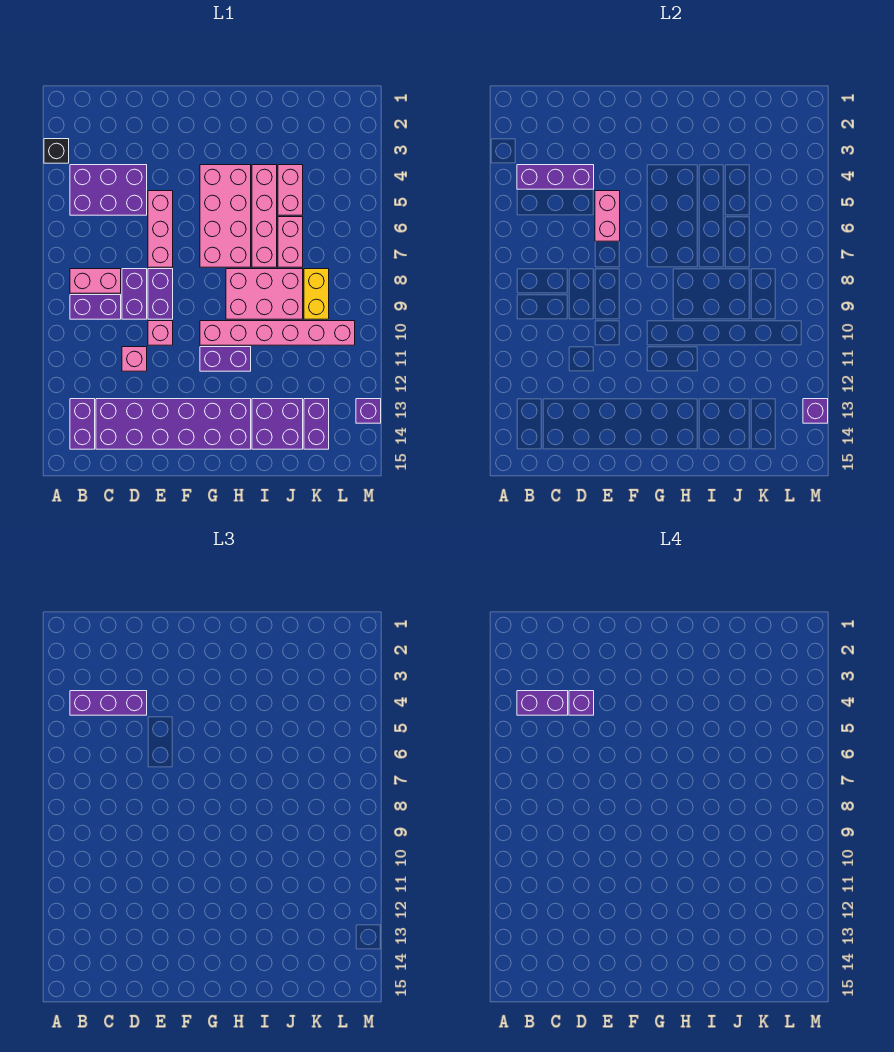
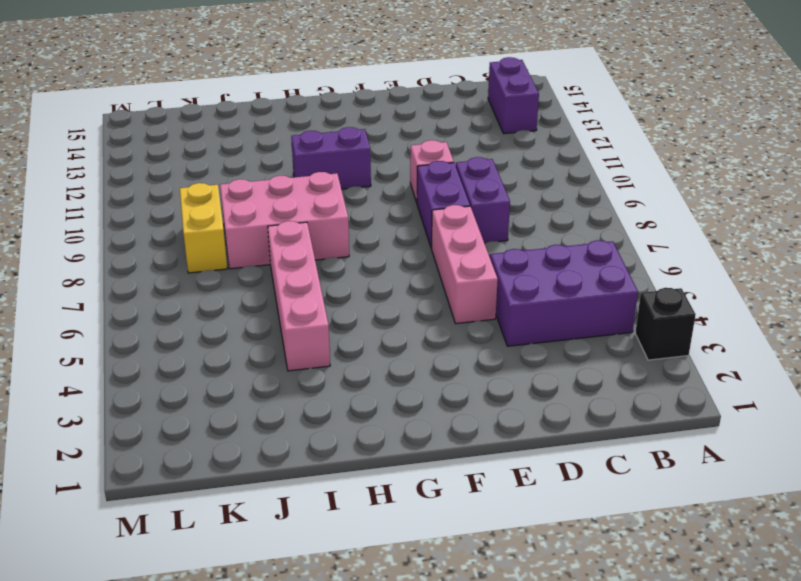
none -> pink 1x2 brick [70,269,121,293]
none -> purple 1x2 brick [70,295,121,319]
none -> purple 2x6 brick [96,399,251,449]

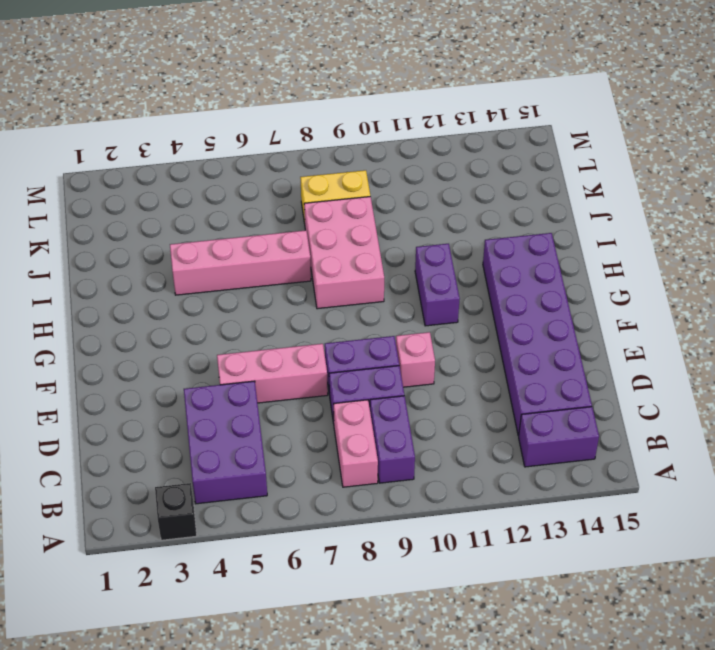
none -> pink 1x1 brick [122,347,147,371]
none -> pink 2x4 brick [200,165,251,267]
none -> pink 1x6 brick [200,321,355,345]

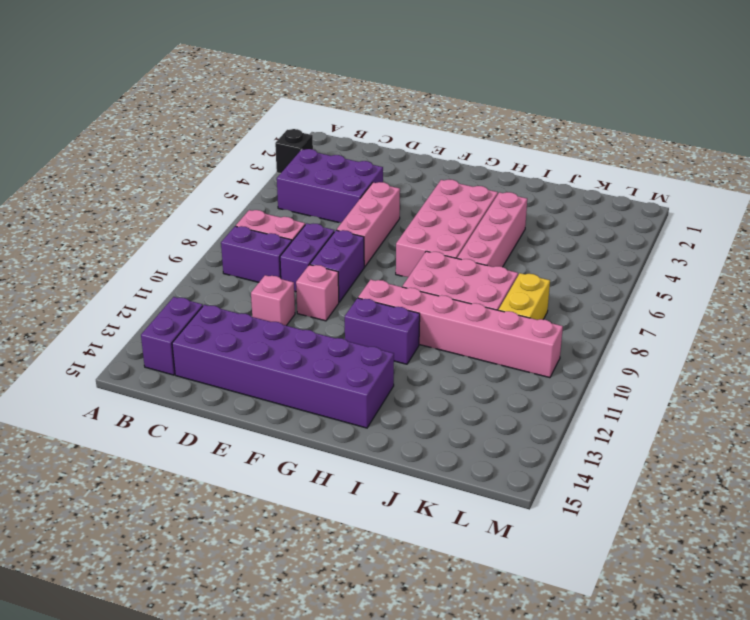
none -> purple 2x2 brick [252,399,303,449]
none -> pink 1x2 brick [278,165,303,215]
none -> pink 1x2 brick [278,217,303,267]

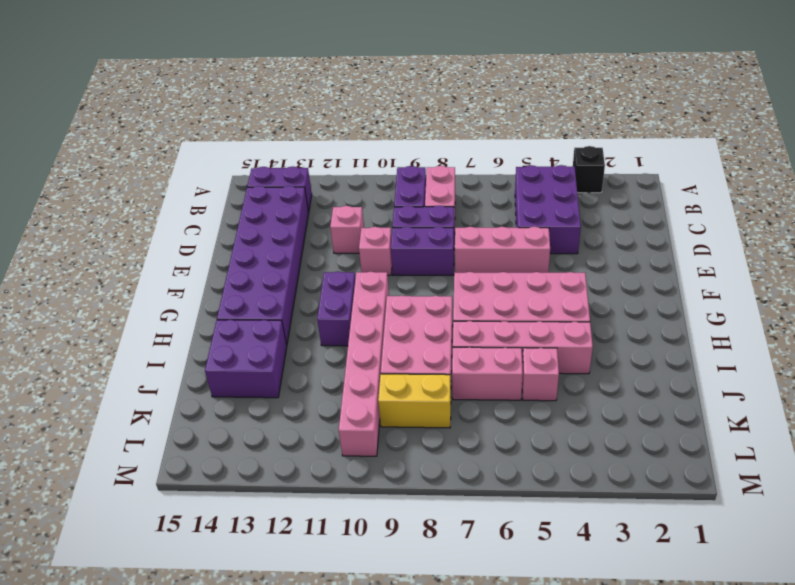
pink 1x1 brick [522,348,559,401] -> pink 1x2 brick [278,165,303,215]
none -> purple 1x2 brick [304,399,329,449]
none -> purple 1x1 brick [356,399,381,423]
none -> purple 1x3 brick [517,165,594,189]

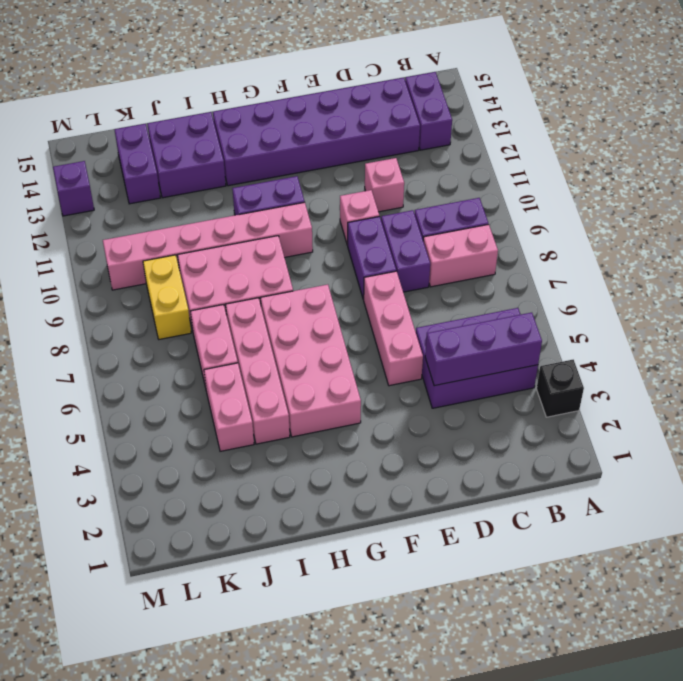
none -> pink 1x2 brick [595,191,620,241]
none -> purple 1x1 brick [803,399,828,423]
none -> purple 1x3 brick [70,691,147,715]

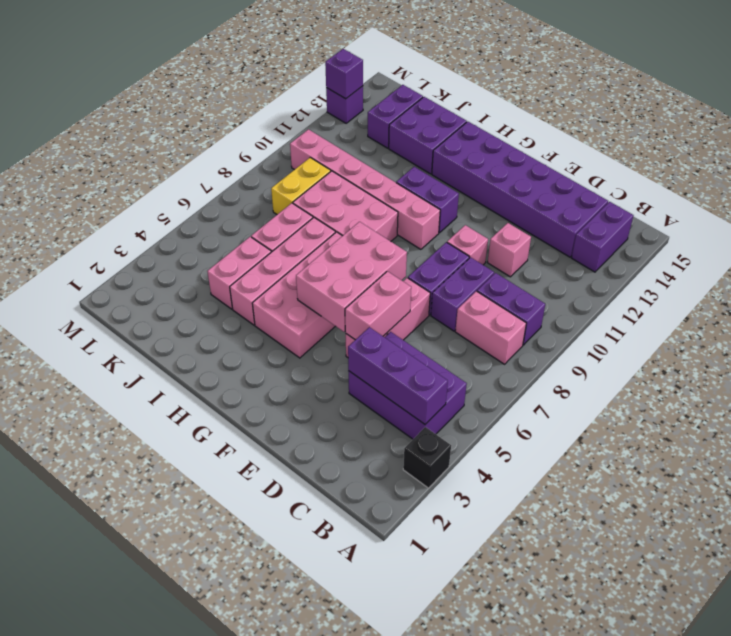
pink 2x3 brick [296,222,407,332] -> none
none -> purple 1x3 brick [70,691,147,715]
none -> purple 1x2 brick [517,691,568,715]
none -> purple 1x1 brick [569,691,594,715]

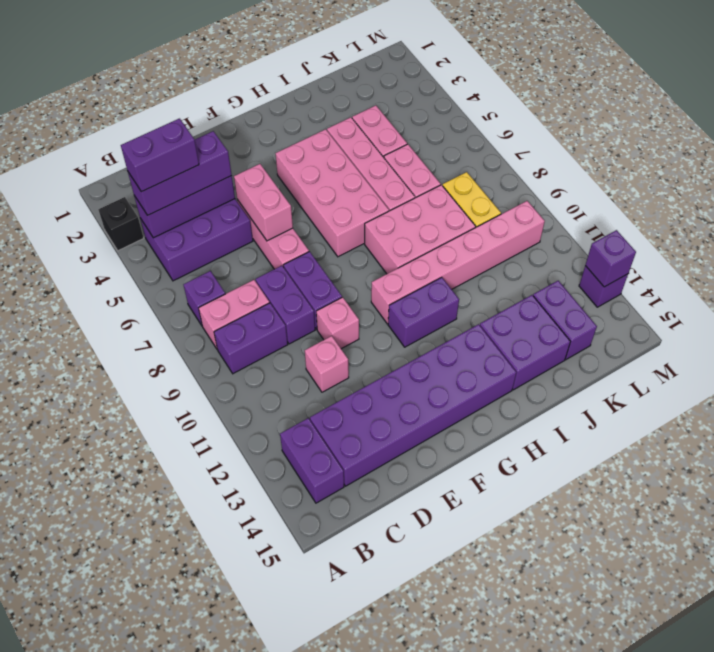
purple 1x1 brick [183,271,225,325] -> purple 1x1 brick moved to [569,691,594,715]

